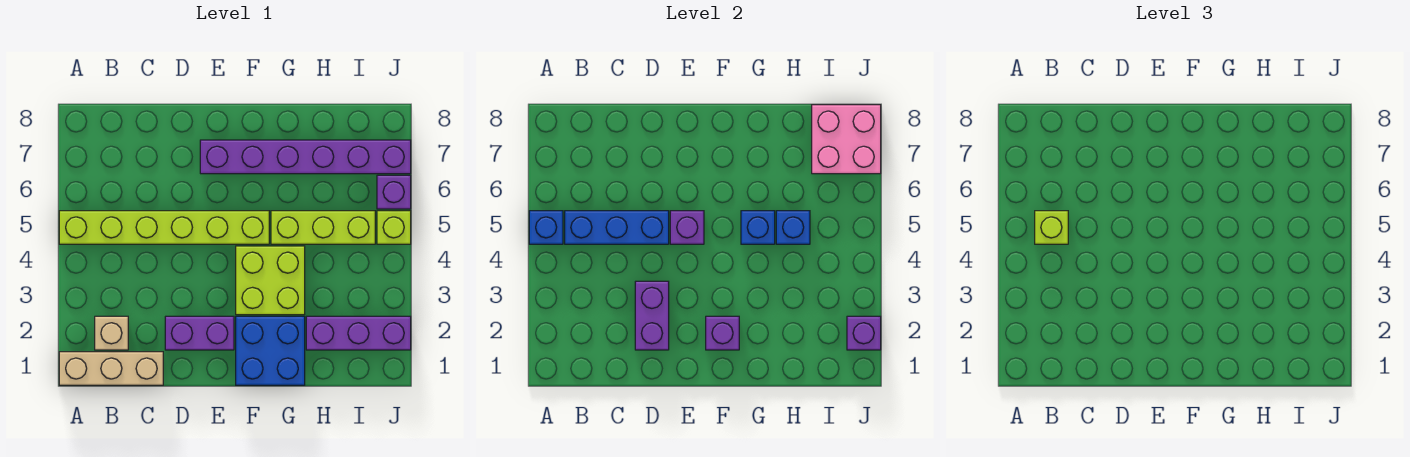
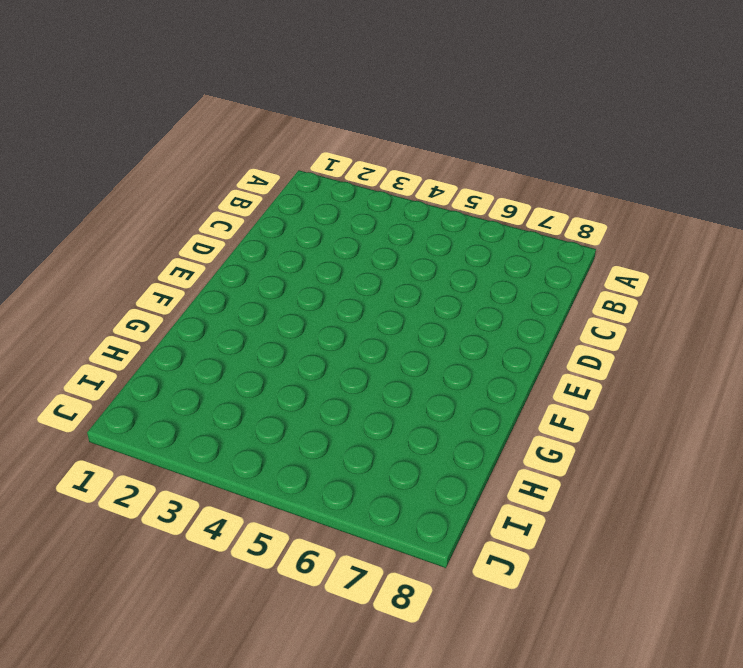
none -> tan 1x3 brick [59,352,163,385]
none -> lime 1x6 brick [59,211,269,244]
none -> tan 1x1 brick [95,316,128,350]

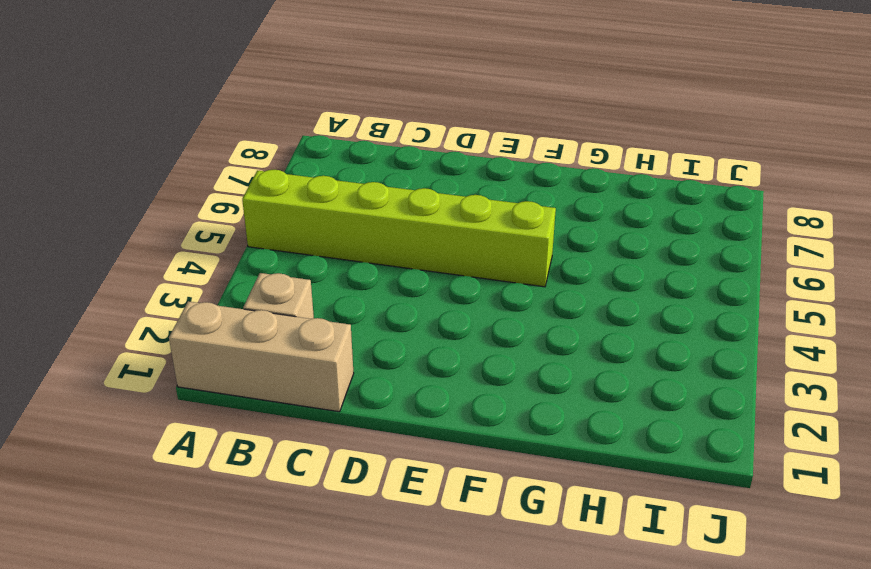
none -> purple 1x2 brick [165,316,234,350]
none -> purple 1x6 brick [200,140,411,174]
none -> blue 2x2 brick [236,316,305,385]

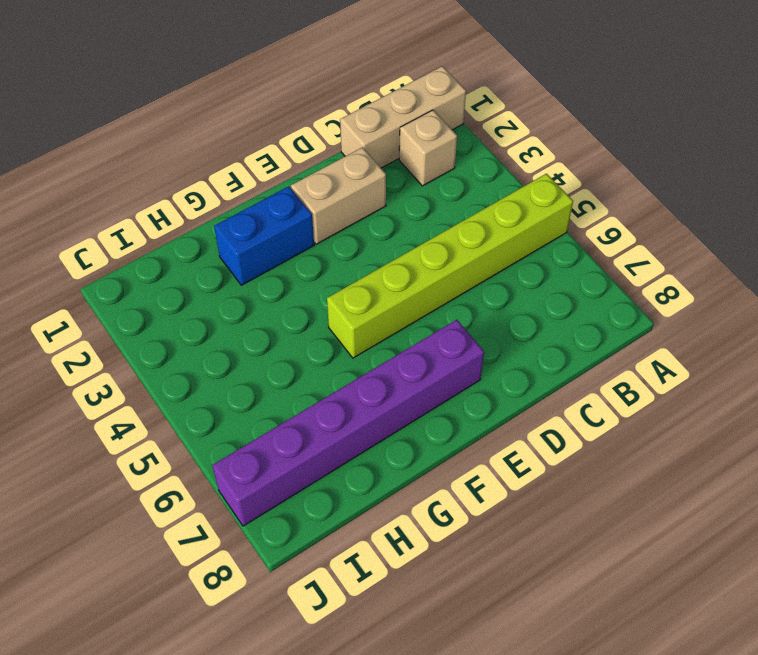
tan 1x2 brick [291,147,386,244] -> purple 1x2 brick [165,316,234,350]
blue 1x2 brick [214,186,314,285] -> blue 2x2 brick [236,316,305,385]
none -> lime 2x2 brick [236,246,305,315]
none -> lime 1x3 brick [271,211,375,244]
none -> purple 1x3 brick [306,316,411,350]

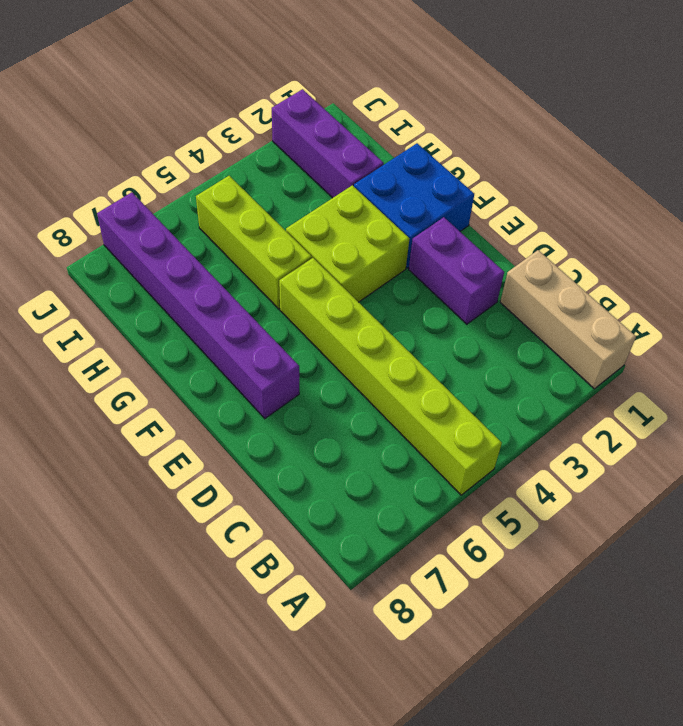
none -> tan 1x1 brick [95,316,128,350]
none -> lime 1x1 brick [377,211,411,244]
none -> purple 1x1 brick [377,175,411,209]

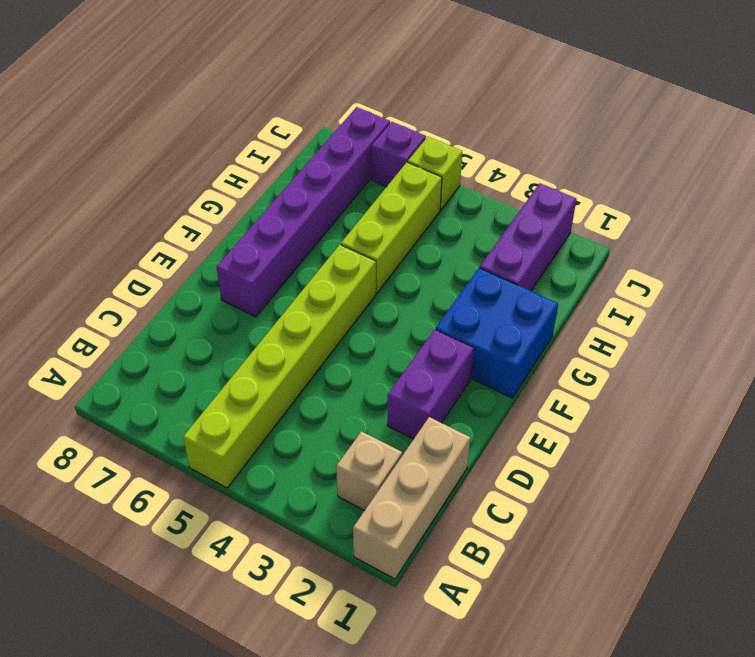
none -> lime 2x2 brick [236,246,305,315]
none -> blue 1x1 brick [529,211,563,244]
none -> blue 1x3 brick [565,211,669,244]

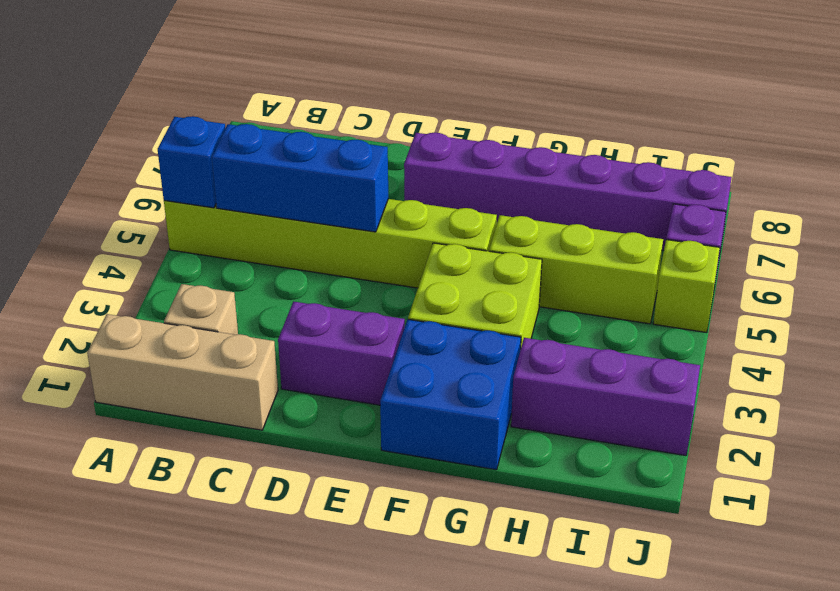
none -> purple 1x2 brick [635,281,669,350]
none -> purple 1x1 brick [670,211,704,244]
none -> purple 1x1 brick [706,316,739,350]

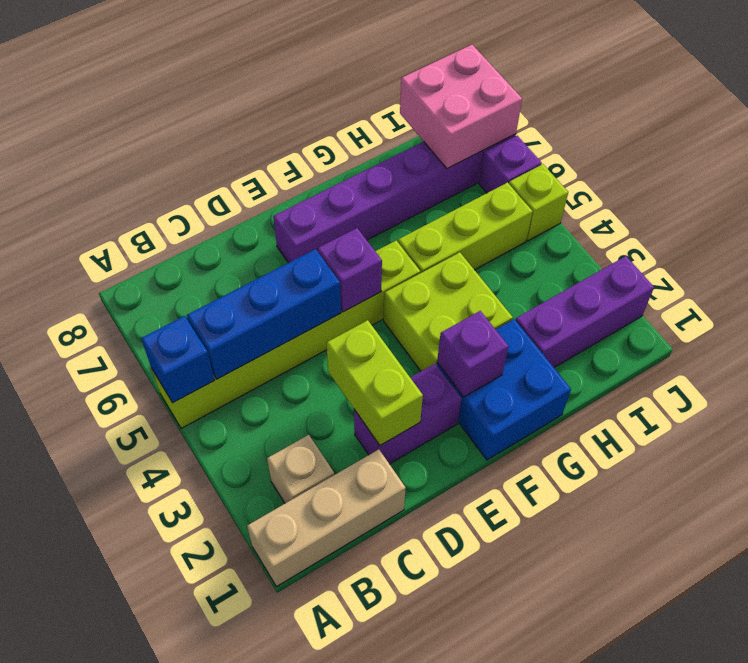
lime 1x2 brick [326,320,423,445] -> purple 1x2 brick [635,281,669,350]
none -> blue 1x1 brick [741,211,775,244]
none -> blue 1x1 brick [776,211,810,244]
none -> purple 1x1 brick [847,316,881,350]

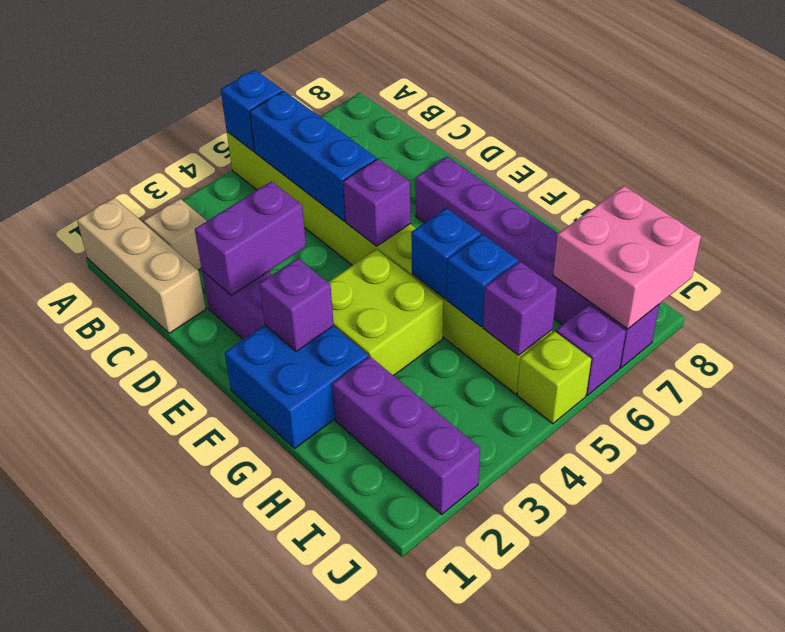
purple 1x1 brick [483,261,557,356] -> purple 1x1 brick moved to [847,316,881,350]
none -> lime 1x1 brick [1035,211,1068,244]

